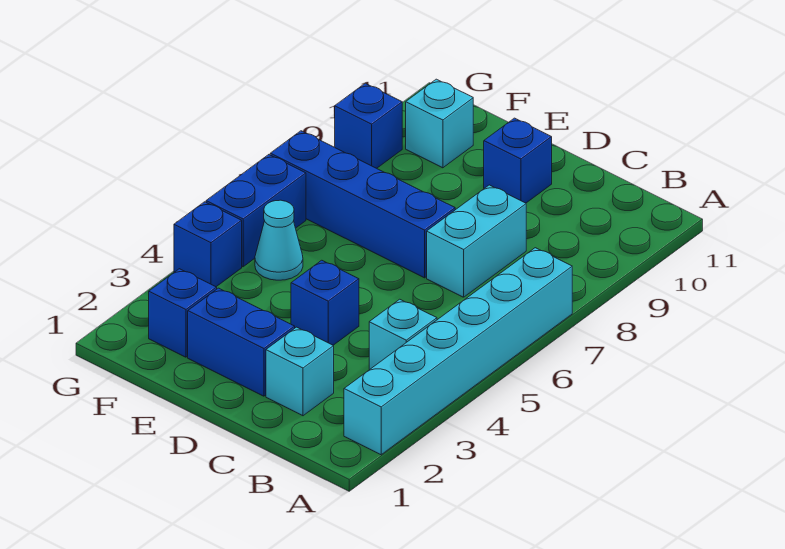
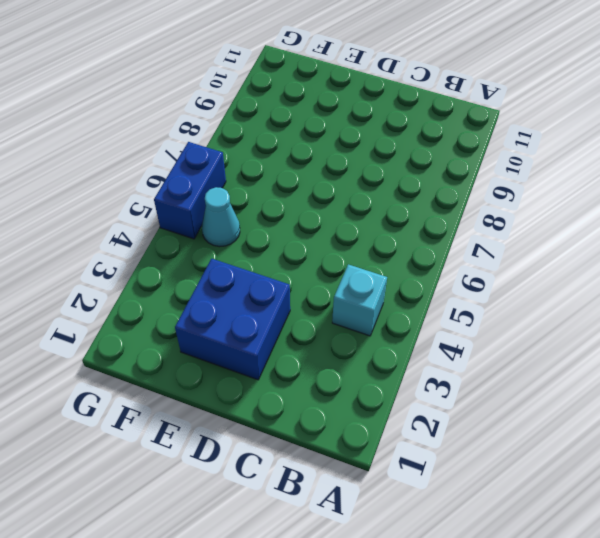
blue 2x2 brick [175,259,290,380] -> blue 1x2 brick [188,288,295,396]
none -> cyan 1x6 brick [344,248,572,455]
none -> cyan 1x1 brick [266,327,334,416]
none -> cyan 1x2 brick [427,185,526,297]

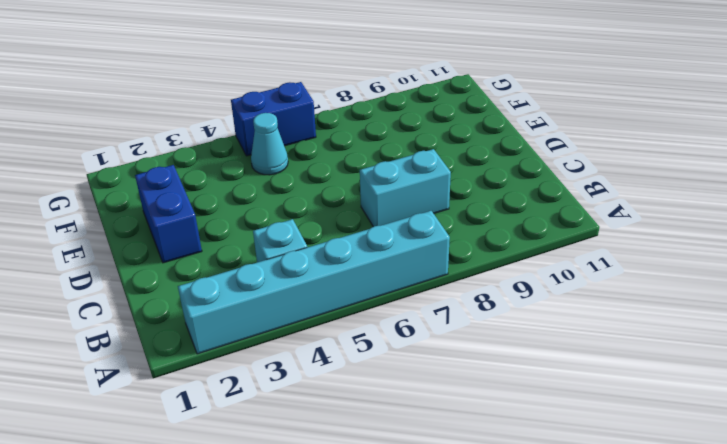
none -> cyan 1x1 brick [266,327,334,416]
none -> blue 1x1 brick [291,260,359,345]
none -> blue 1x4 brick [270,131,455,278]

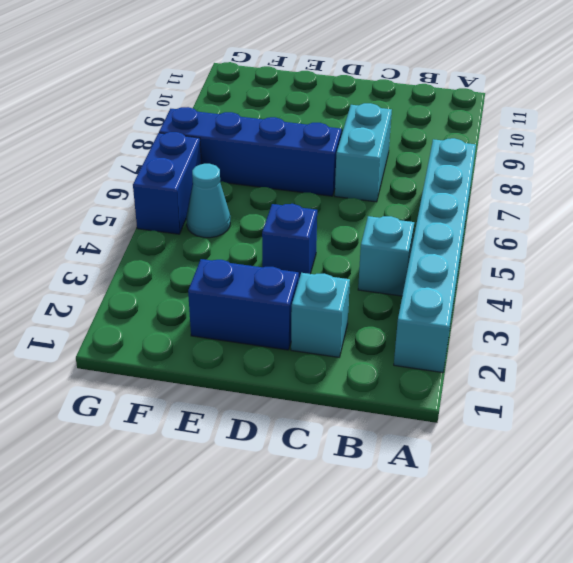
none -> blue 1x1 brick [484,118,552,203]
none -> blue 1x1 brick [149,269,217,357]
none -> cyan 1x1 brick [406,79,473,168]

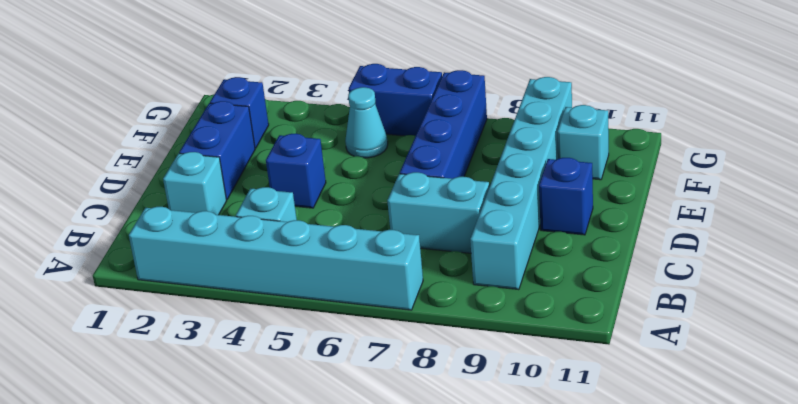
cyan 1x6 brick [470,77,572,290] -> blue 1x1 brick [335,83,402,168]
none -> blue 1x1 brick [174,202,242,287]

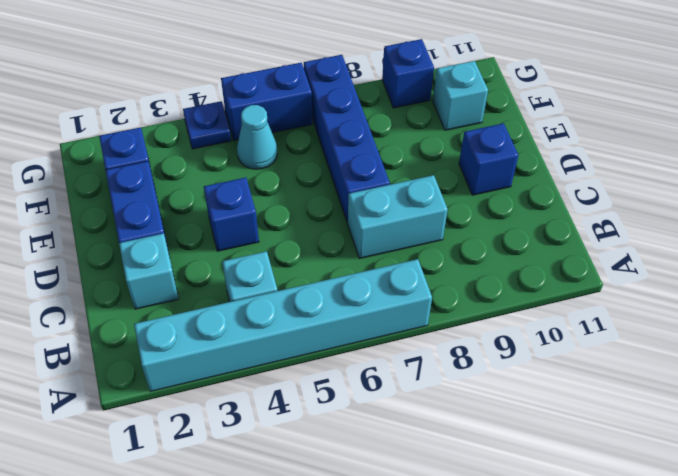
blue 1x1 plate [183,101,231,149] -> blue 1x1 brick [174,202,242,287]

